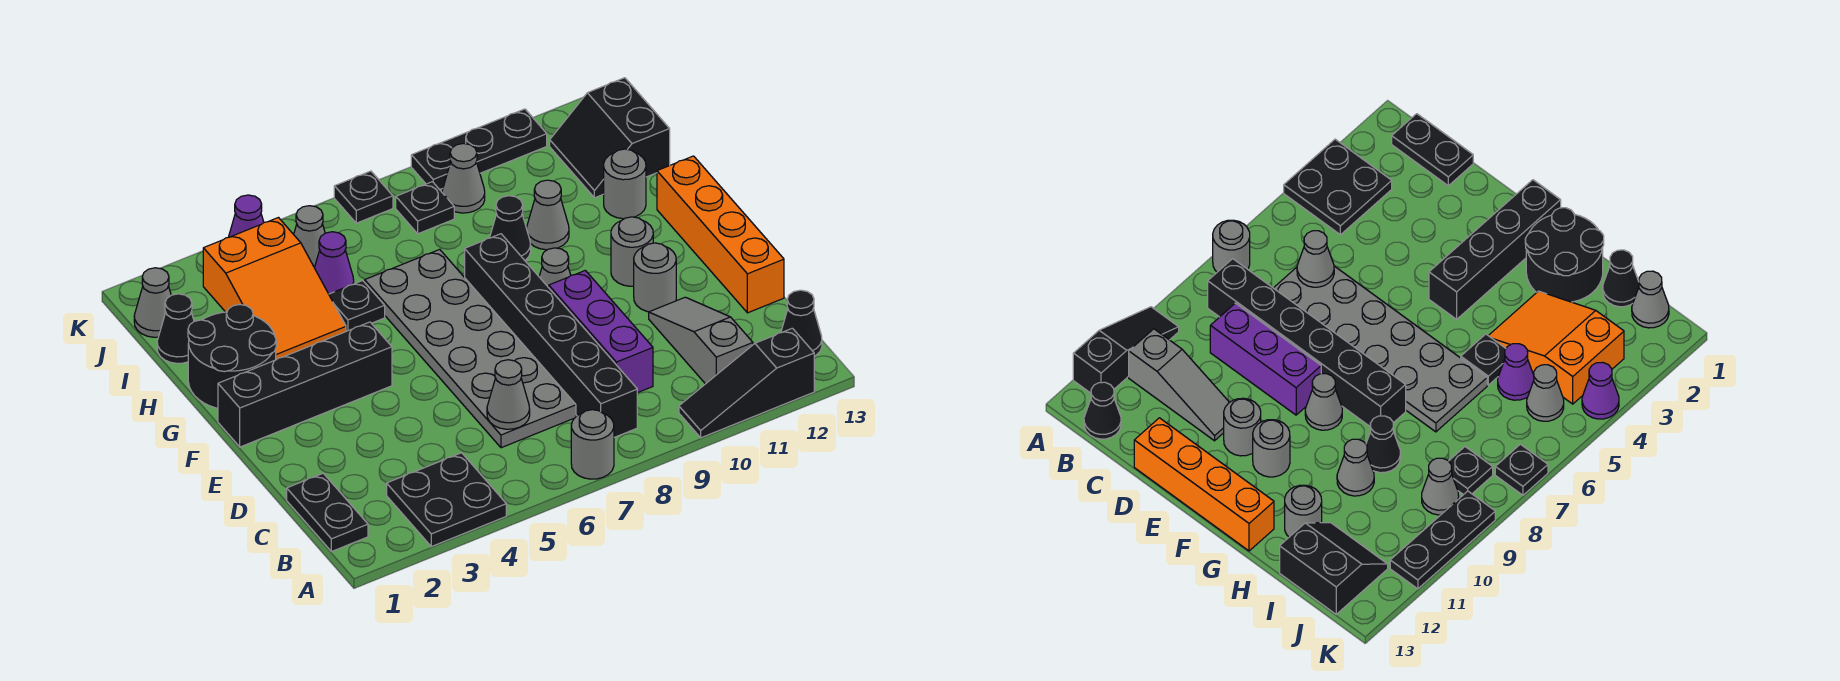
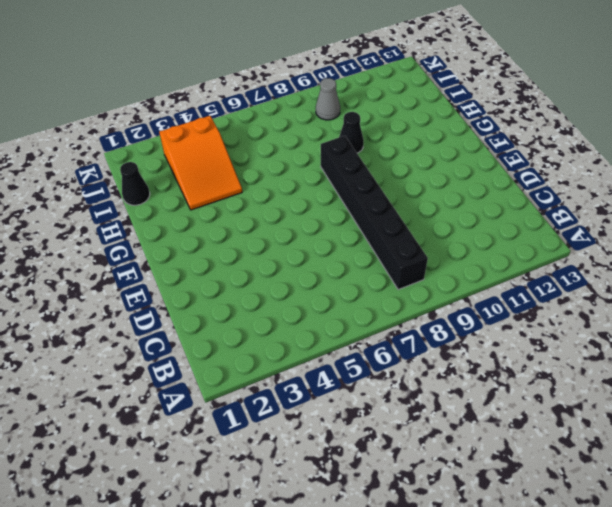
none -> black 2x2 plate [387,453,506,547]
none -> grey 1x1 round brick [571,410,614,479]
none -> black 1x3 slope [679,328,814,438]
none -> black 1x2 plate [287,473,368,552]

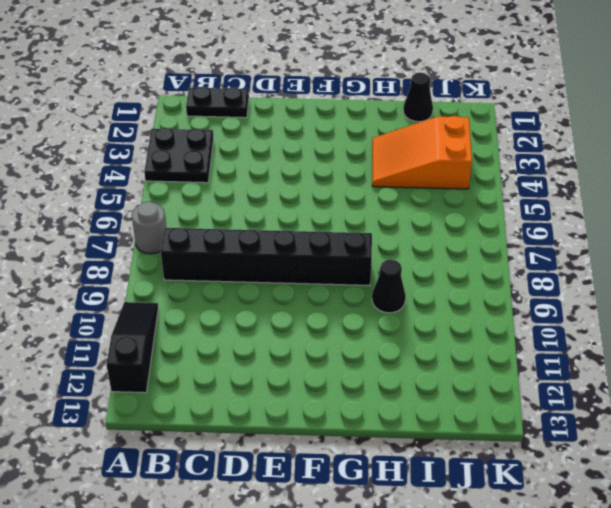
none -> grey 1x3 slope [649,297,753,384]
none -> black 1x1 cone [781,290,822,356]
none -> grey 2x6 plate [365,249,576,448]
none -> purple 1x3 brick [549,270,653,393]

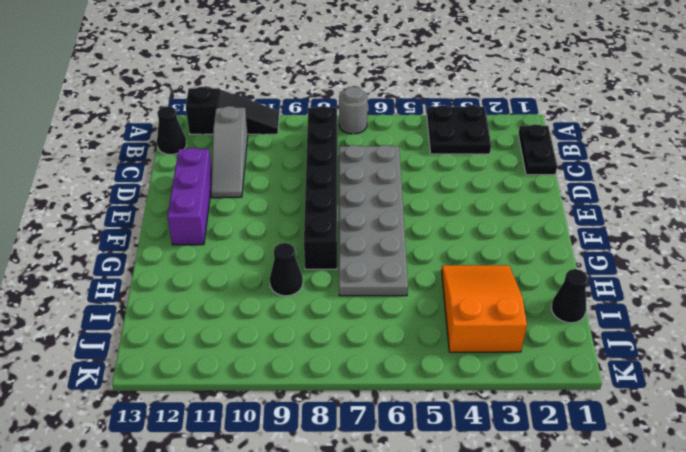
purple 1x3 brick [167,148,212,245] -> purple 1x3 brick moved to [549,270,653,393]
none -> orange 1x4 brick [657,156,784,313]
none -> grey 1x1 round brick [634,243,676,312]
none -> black 1x4 brick [218,322,392,447]
none -> grey 1x1 cone [539,248,571,288]

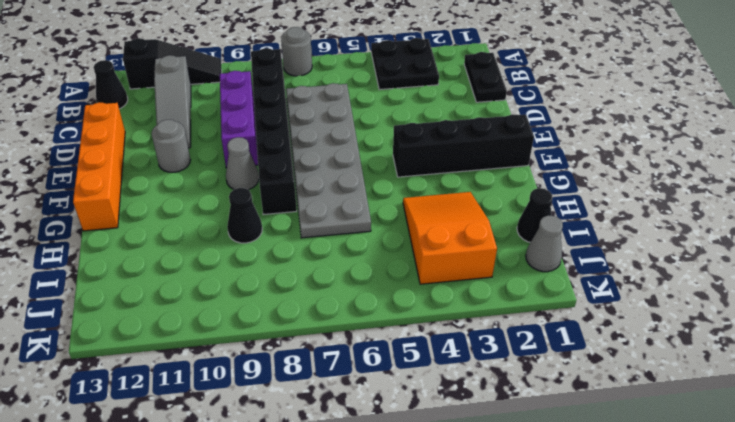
none -> grey 1x1 round brick [611,217,653,286]
none -> black 2x2 round brick [188,305,276,408]
none -> black 1x1 plate [329,281,385,331]
none -> grey 1x1 cone [527,180,569,250]

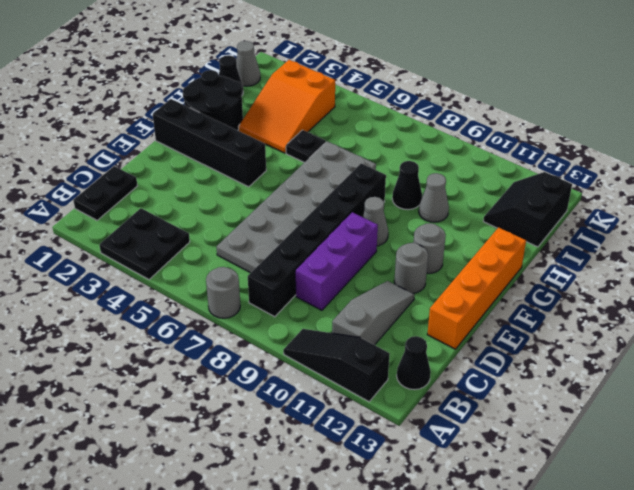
none -> grey 1x1 round brick [604,149,646,219]
none -> purple 1x1 cone [314,232,354,294]
none -> grey 1x1 cone [294,206,325,267]
none -> black 1x1 plate [396,182,454,234]

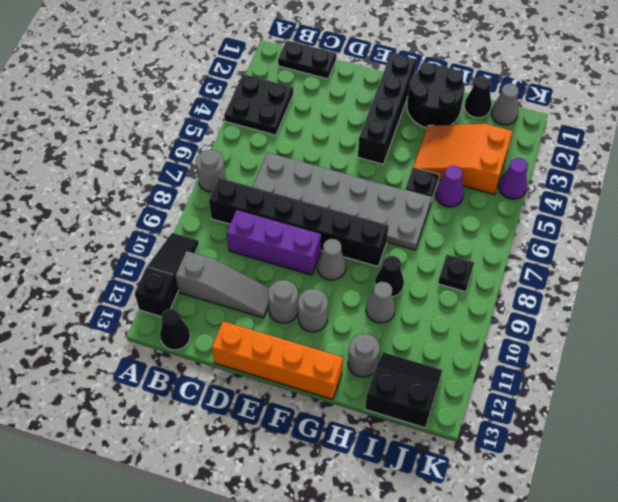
none -> grey 1x1 cone [294,206,325,267]
none -> grey 1x1 cone [442,143,485,213]
none -> black 1x1 plate [334,171,393,223]
none -> black 1x3 plate [411,109,547,190]

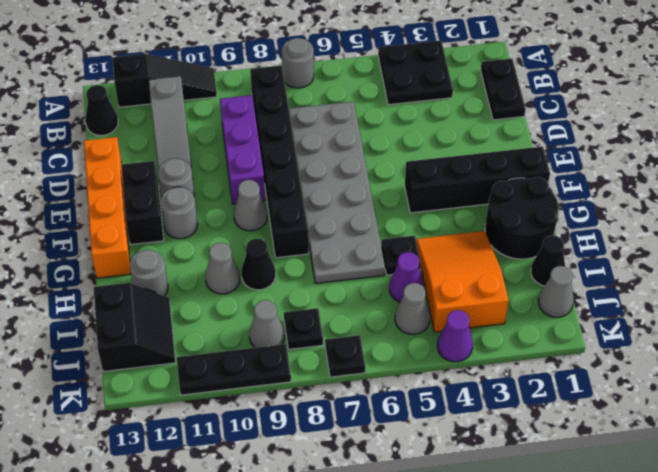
black 1x2 brick [121,161,164,245] -> none
none -> grey 1x1 cone [487,360,530,429]

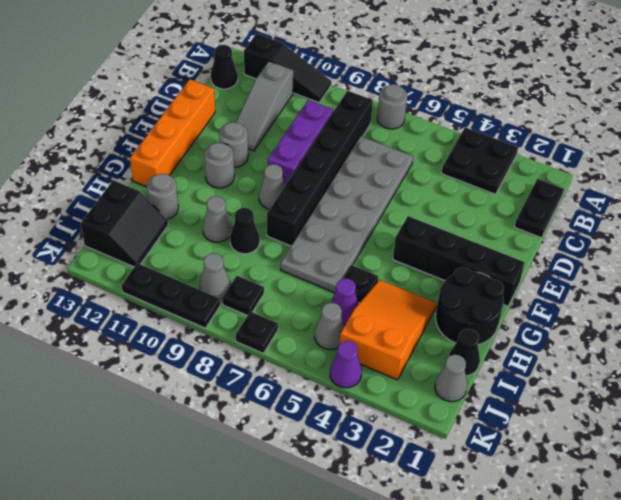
none -> grey 1x1 cone [487,360,530,429]

